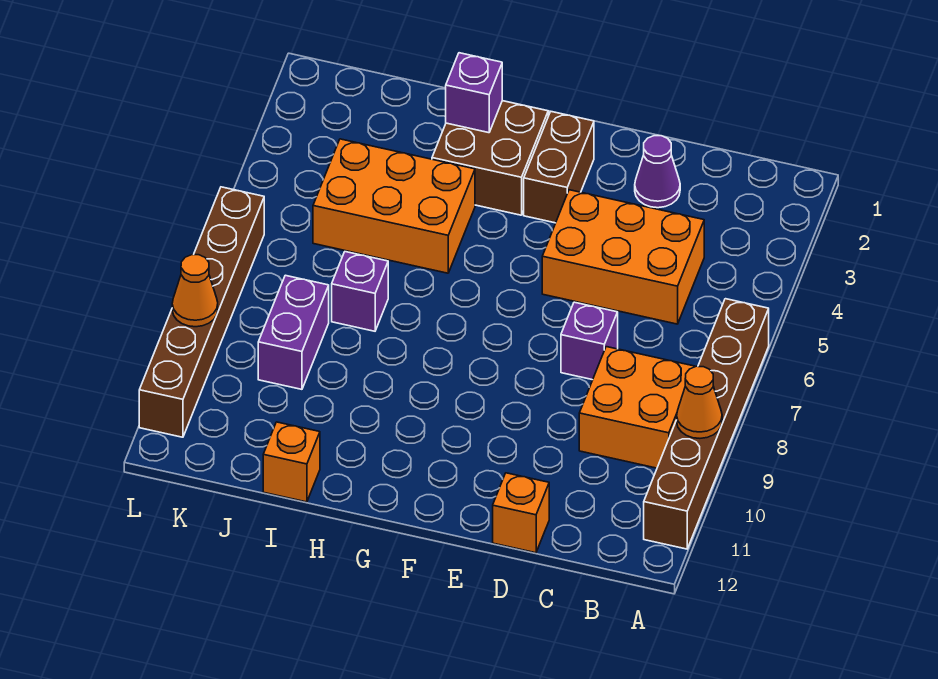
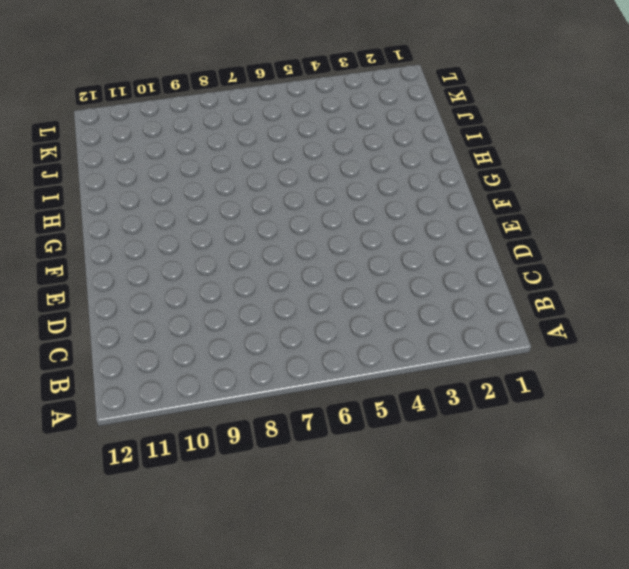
none -> brown 1x6 brick [644,299,769,549]
none -> orange 2x2 brick [579,347,695,468]
none -> orange 2x3 brick [542,190,704,324]

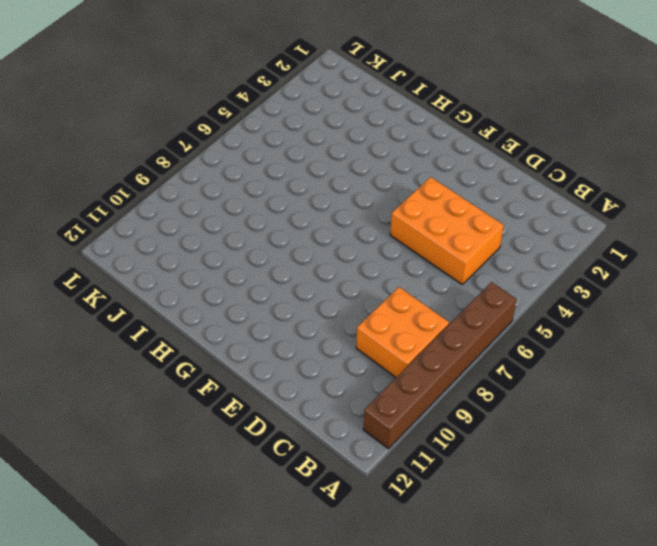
none -> purple 1x1 cone [635,136,680,208]
none -> purple 1x1 brick [561,302,618,380]
none -> orange 1x1 brick [493,473,549,553]

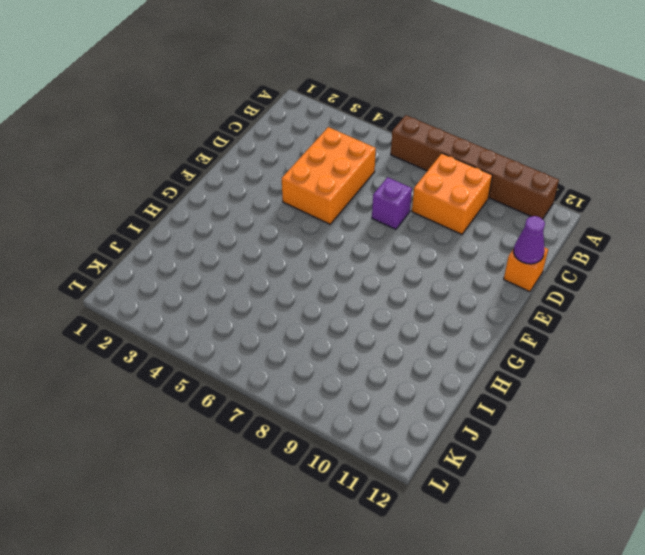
purple 1x1 cone [514,216,545,264] -> purple 1x1 cone moved to [635,136,680,208]
none -> brown 1x2 brick [524,111,594,223]
none -> brown 2x2 brick [432,101,548,215]
none -> orange 2x3 brick [313,139,475,273]

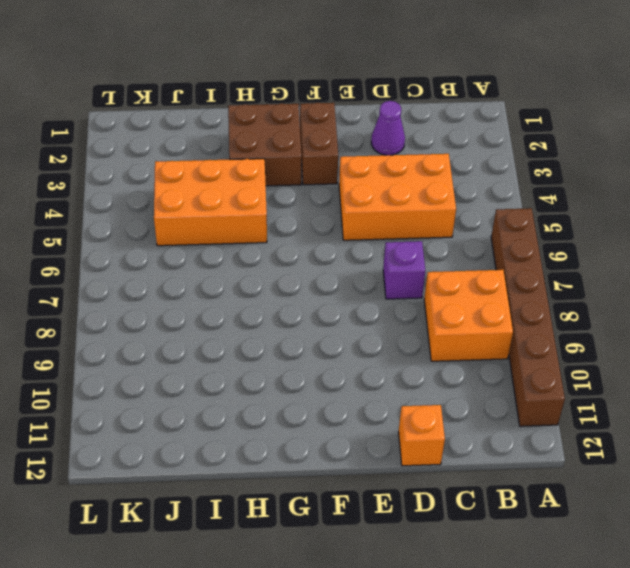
none -> purple 1x1 brick [332,252,388,331]
none -> orange 1x1 brick [263,422,320,502]
none -> purple 1x2 brick [258,275,329,389]

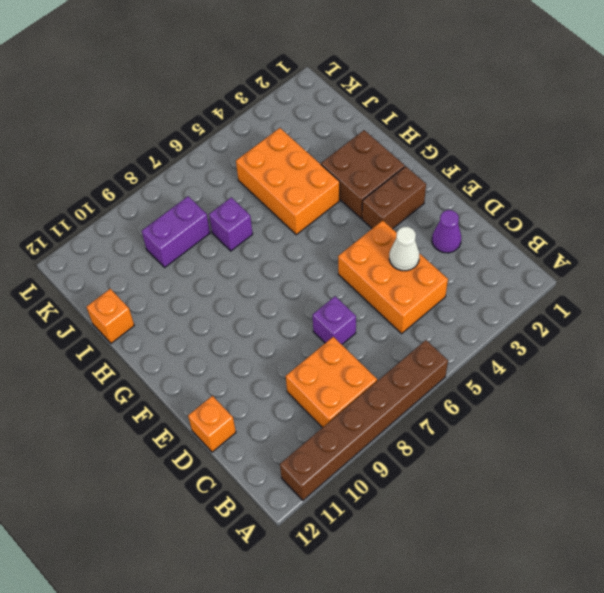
white 1x1 cone [389,227,419,271] -> none
none -> brown 1x6 brick [139,187,264,437]
none -> orange 1x1 cone [677,366,722,438]
none -> purple 1x1 brick [446,53,502,133]

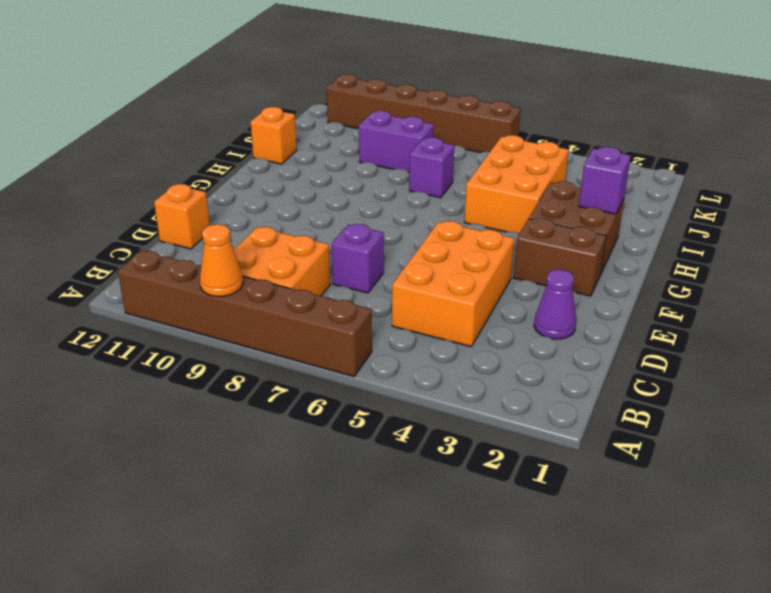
none -> orange 1x1 cone [172,255,218,327]

